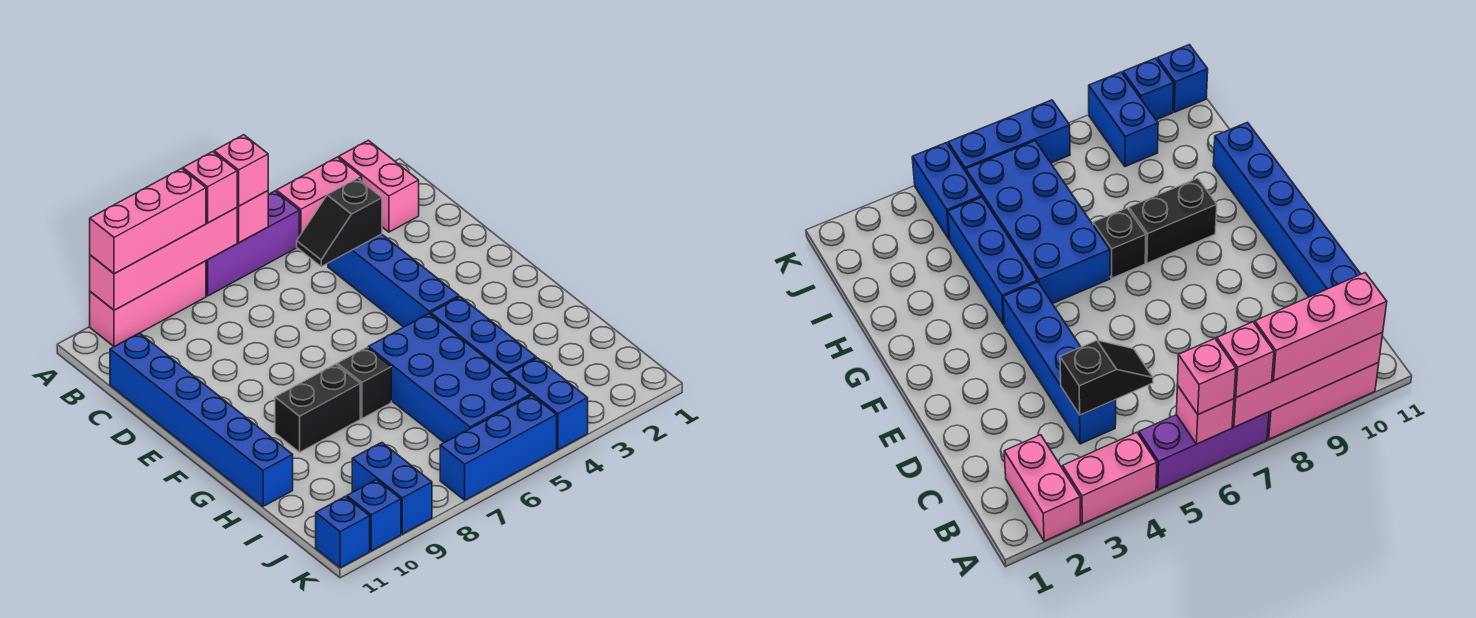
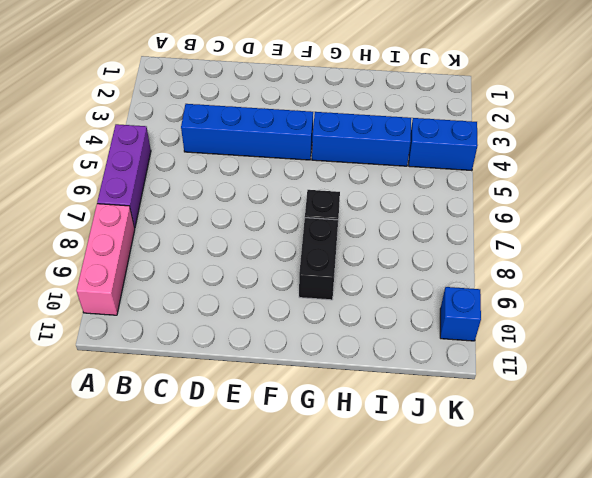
none -> pink 1x2 brick [339,140,419,232]
none -> pink 1x2 brick [276,157,362,236]
none -> blue 1x6 brick [110,333,293,506]

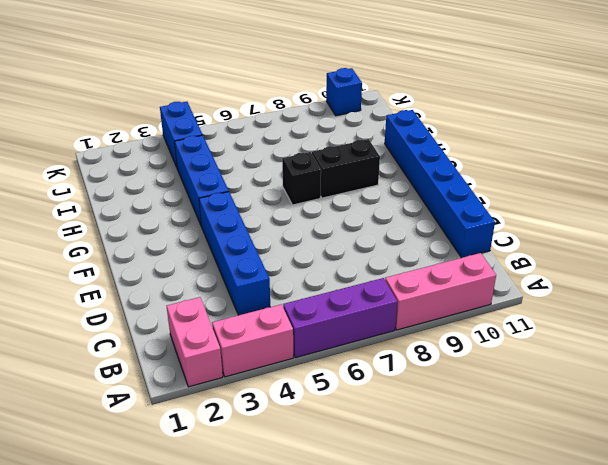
none -> blue 2x4 brick [368,314,531,443]
none -> blue 1x2 brick [352,442,432,534]
none -> blue 1x3 brick [440,395,557,500]

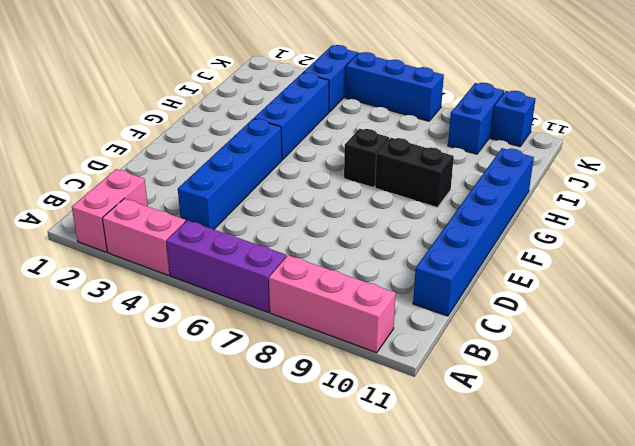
none -> blue 2x4 brick [368,314,531,443]
none -> blue 1x1 brick [316,496,370,568]
none -> pink 1x1 brick [237,191,268,243]

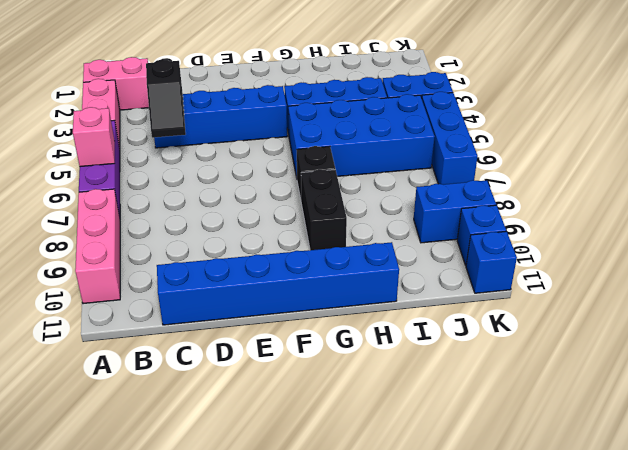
none -> pink 1x4 brick [90,208,237,310]
none -> pink 1x1 brick [214,135,268,206]
none -> pink 1x1 brick [183,152,237,223]

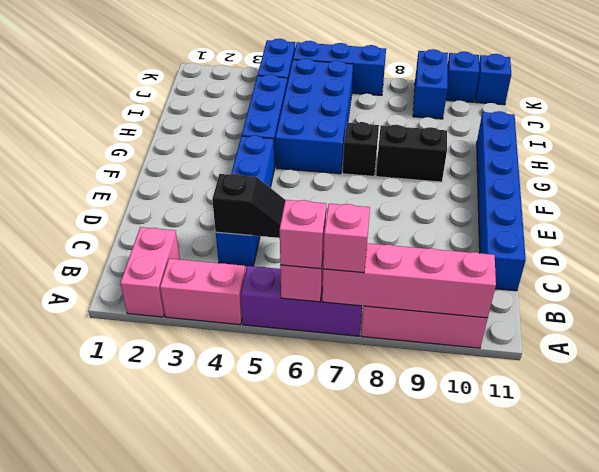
none -> pink 1x3 brick [90,169,206,274]

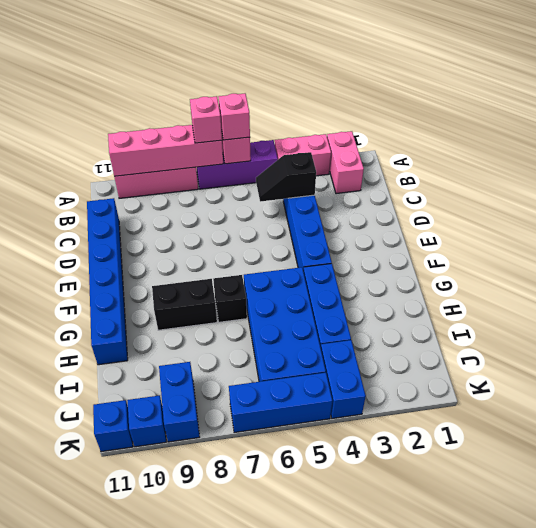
none -> pink 1x3 brick [90,169,206,274]

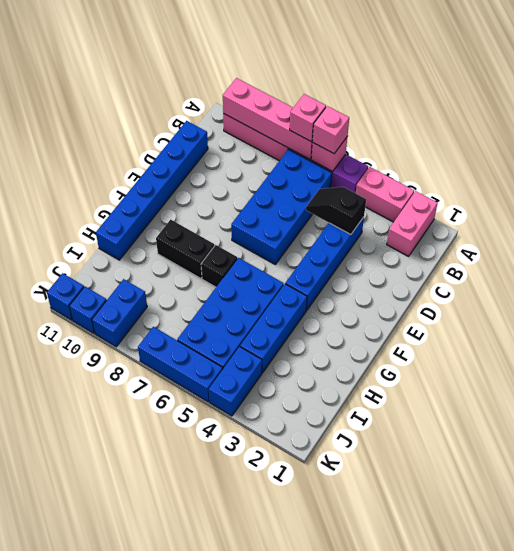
blue 2x4 brick [231,149,332,264] -> none
none -> pink 1x3 brick [90,169,206,274]

